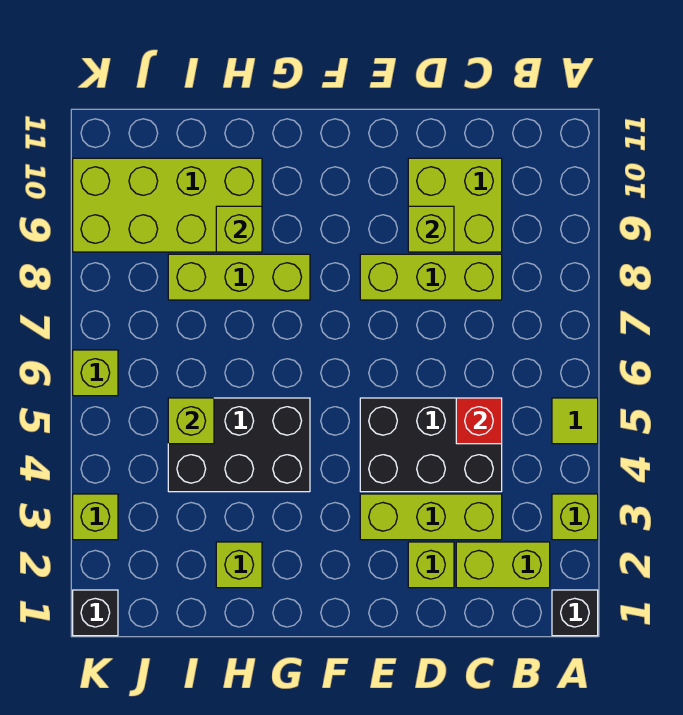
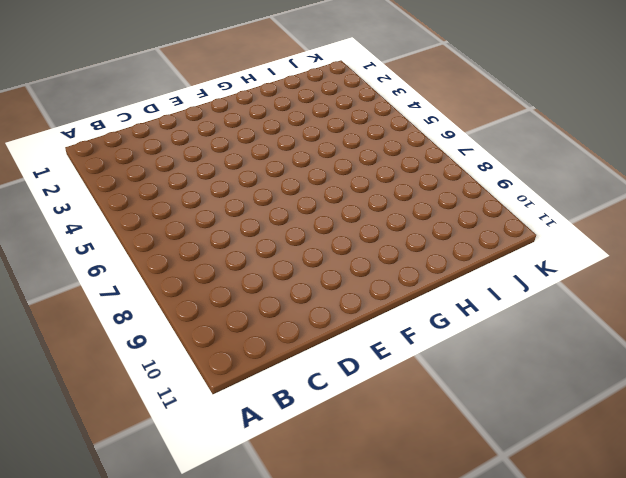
none -> black 1x1 brick [552,590,598,636]
none -> lime 1x1 brick [552,494,598,540]
none -> lime 1x1 tile [552,398,598,444]

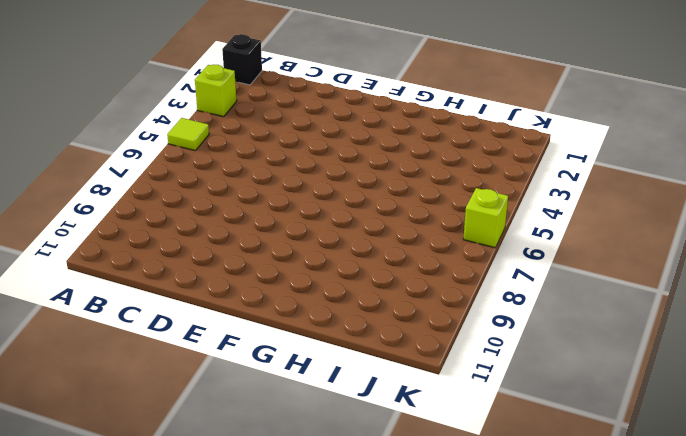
none -> lime 1x2 brick [456,542,550,588]
none -> lime 1x3 brick [360,494,502,540]
none -> black 2x3 brick [360,398,502,492]

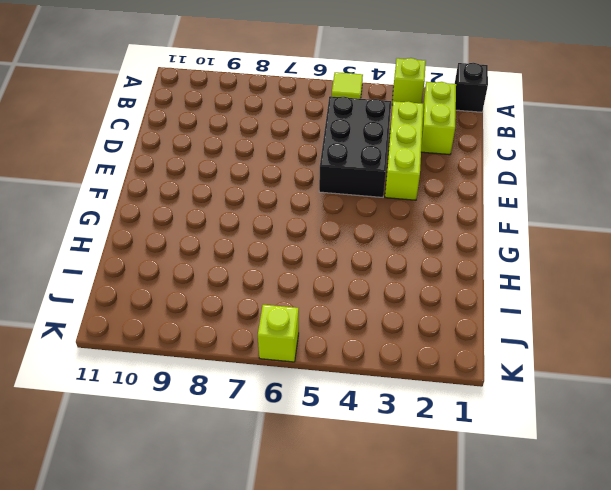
none -> lime 1x3 brick [360,254,502,300]
none -> lime 2x2 brick [408,158,502,252]
none -> lime 1x1 brick [408,542,454,588]

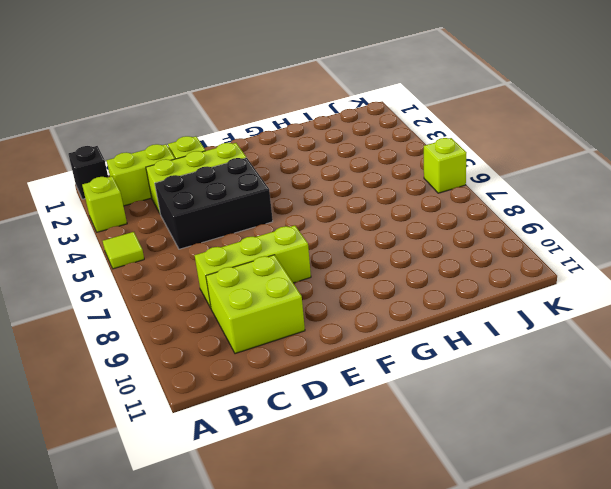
none -> black 2x3 brick [168,398,310,492]
none -> lime 1x3 brick [168,254,310,300]
none -> lime 1x1 brick [216,542,262,588]

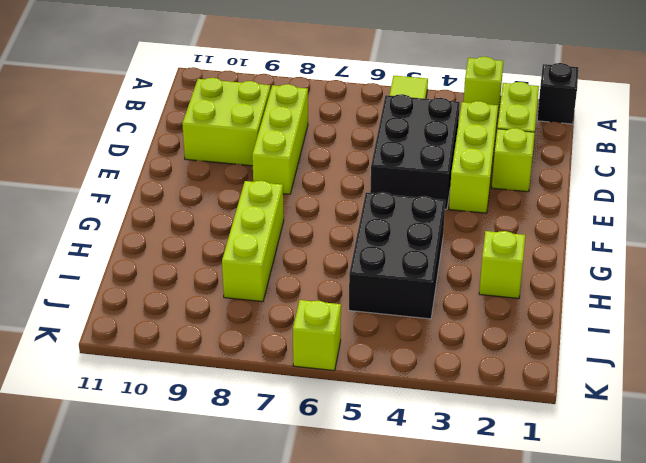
none -> lime 2x4 brick [73,158,262,252]
none -> black 1x1 brick [73,590,118,636]
none -> lime 1x1 brick [73,494,118,540]

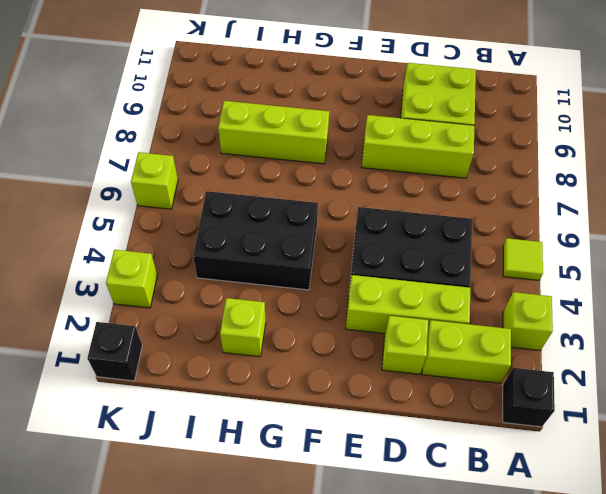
none -> lime 2x4 brick [73,158,262,252]
none -> red 1x1 brick [456,398,502,444]
none -> lime 1x1 brick [408,206,454,252]

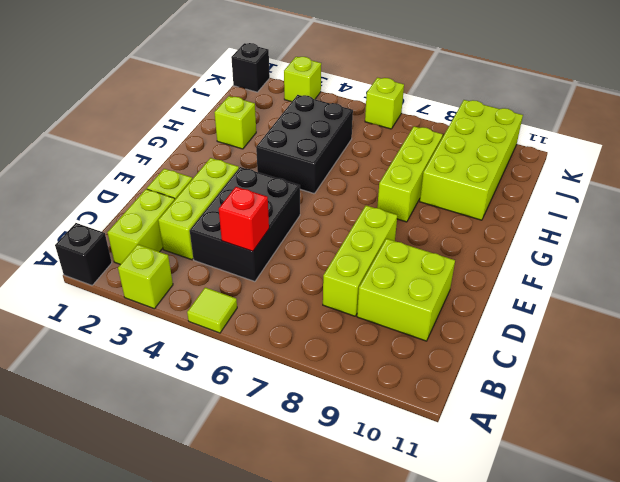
none -> lime 1x1 brick [408,206,454,252]
none -> lime 1x1 brick [216,206,262,252]
none -> lime 1x1 brick [168,398,214,444]

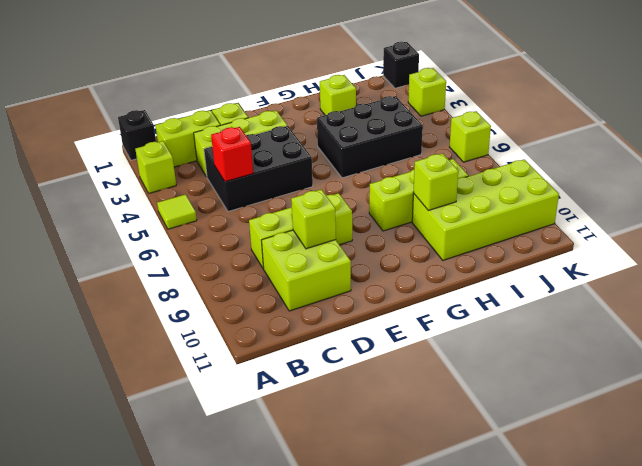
none -> lime 1x1 brick [168,398,214,444]

